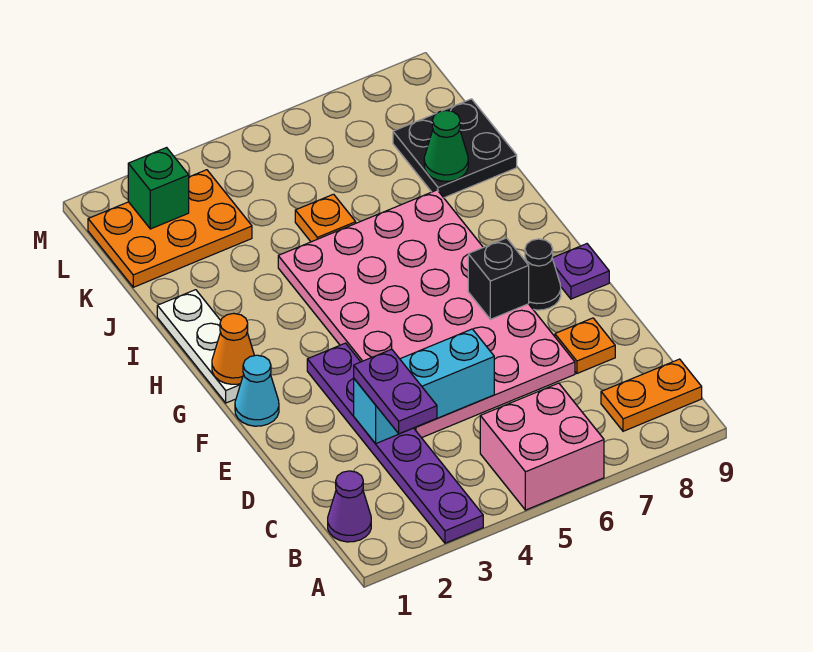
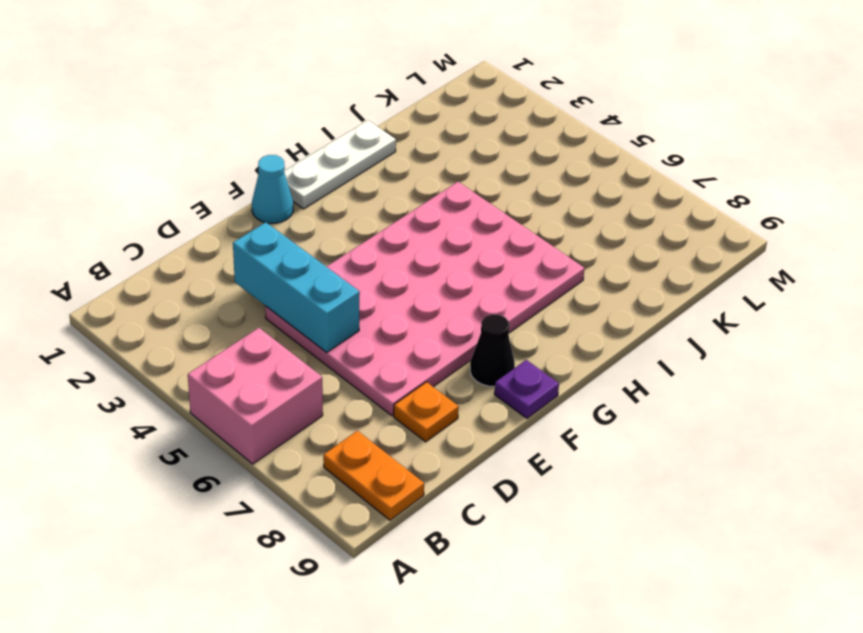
none -> purple 1x6 plate [307,343,483,543]
none -> purple 1x1 cone [328,471,371,542]
none -> orange 1x1 plate [295,194,356,242]

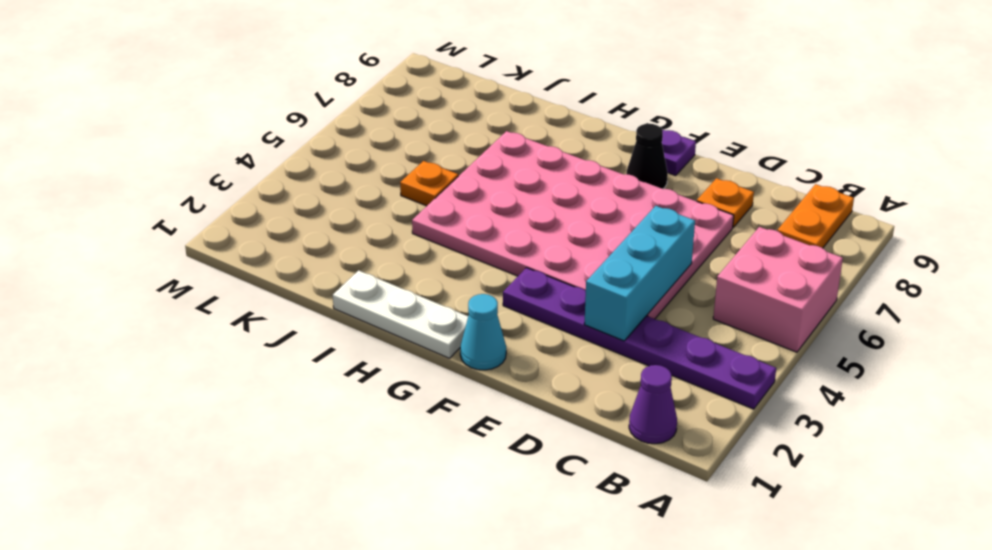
none -> black 2x2 plate [393,99,517,198]
none -> orange 2x3 plate [88,170,252,287]
none -> black 1x1 brick [468,238,529,319]

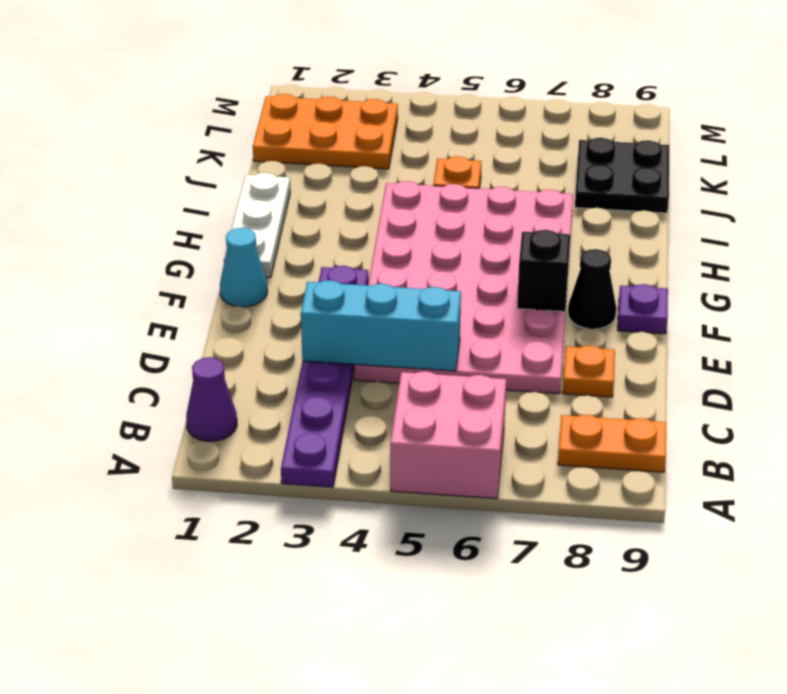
none -> orange 1x1 cone [212,313,254,384]
none -> green 1x1 cone [424,110,468,181]
none -> green 1x1 brick [128,148,189,229]

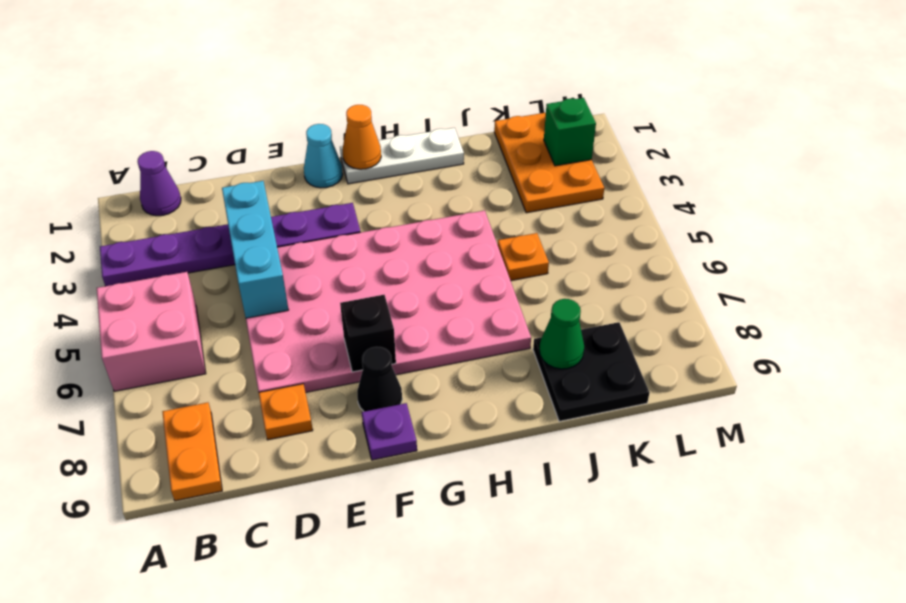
none -> purple 1x2 plate [354,349,437,434]

